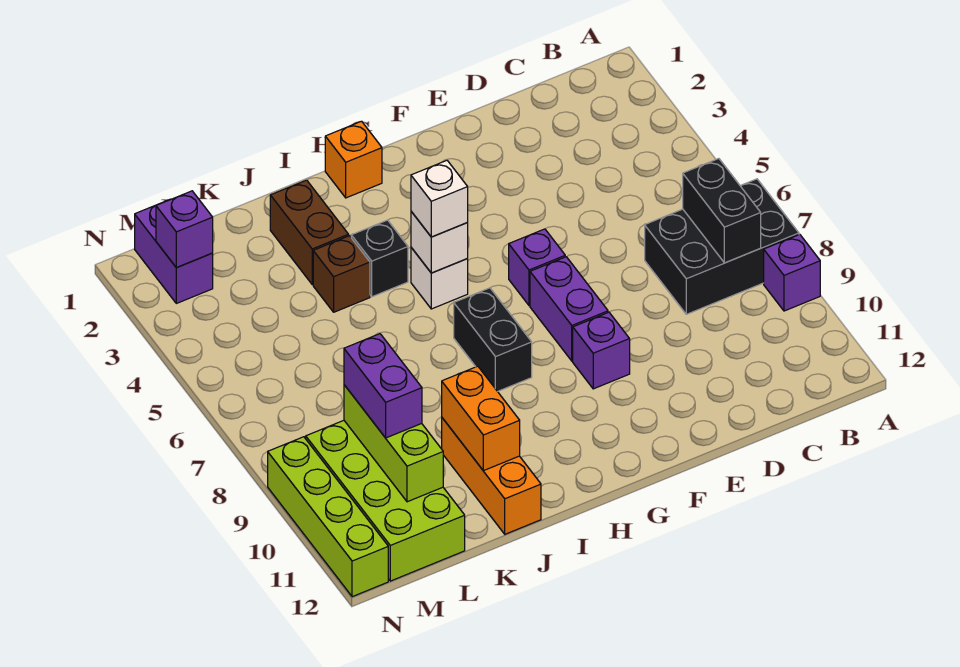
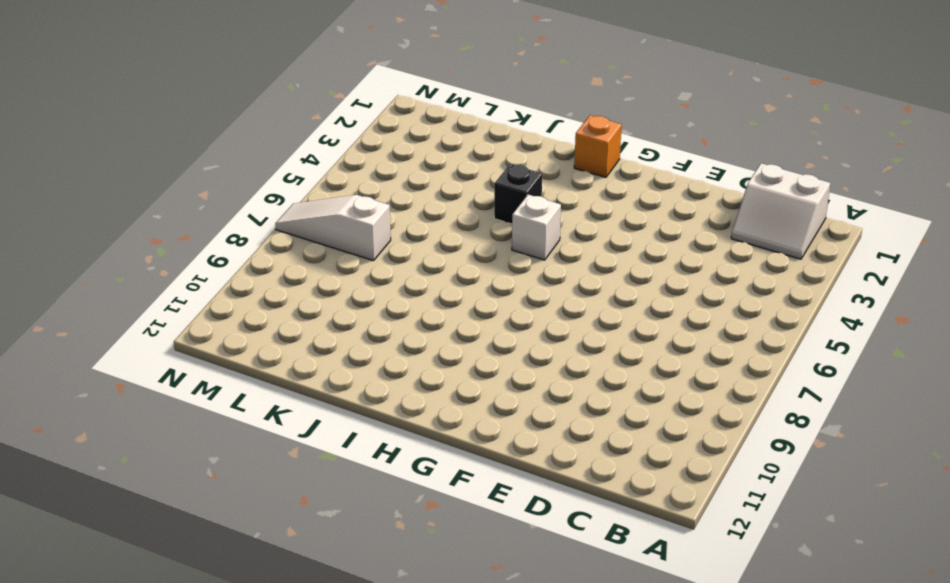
white 2x2 slope [731,163,830,259] -> none
white 1x3 slope [275,195,391,261] -> none
none -> black 2x3 brick [645,179,799,314]
none -> purple 1x1 brick [764,234,820,311]
none -> purple 1x1 brick [509,229,565,306]

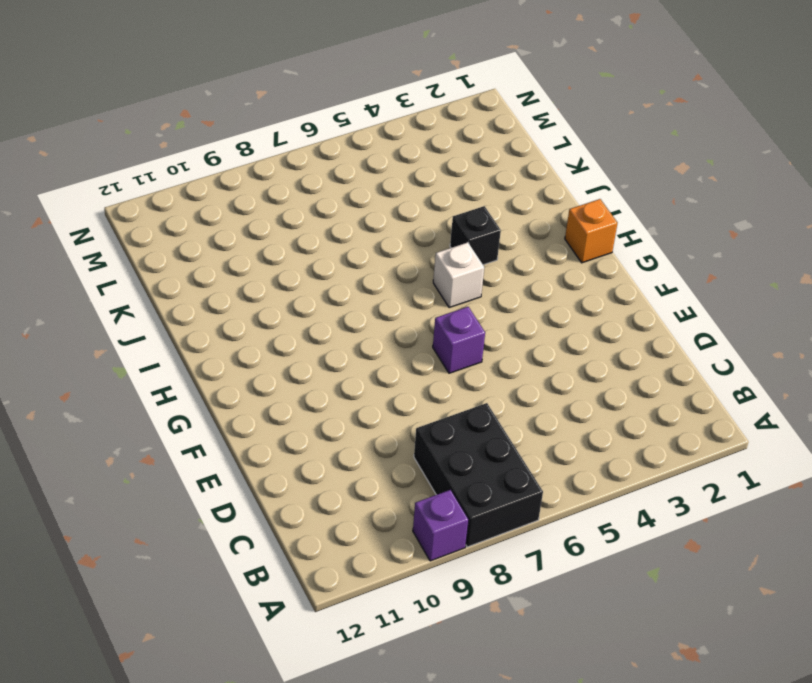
none -> purple 1x2 brick [530,257,608,361]
none -> purple 1x1 brick [573,312,630,389]
none -> black 1x2 brick [454,288,532,391]

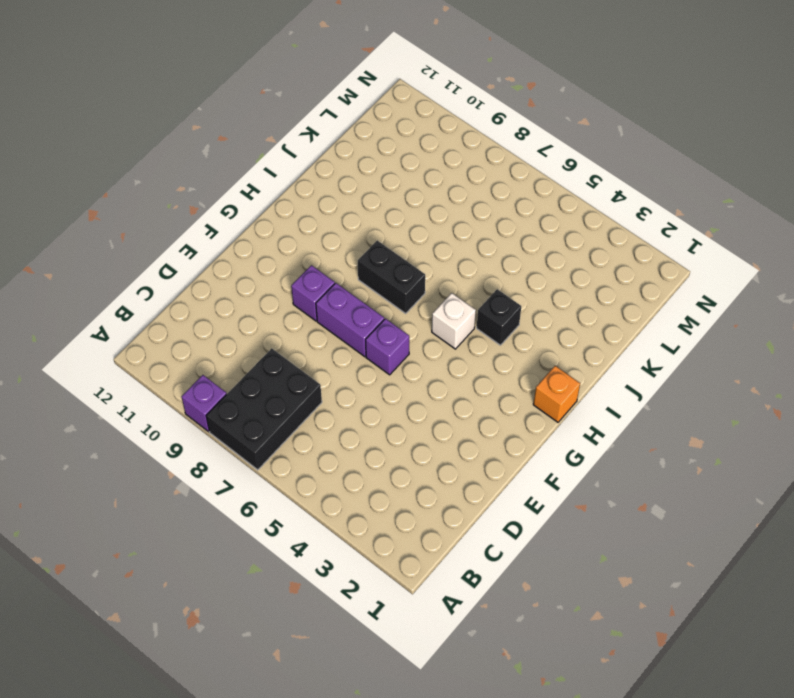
none -> brown 1x2 brick [270,180,349,284]
none -> brown 1x1 brick [313,236,370,312]
none -> orange 1x3 brick [442,418,541,534]

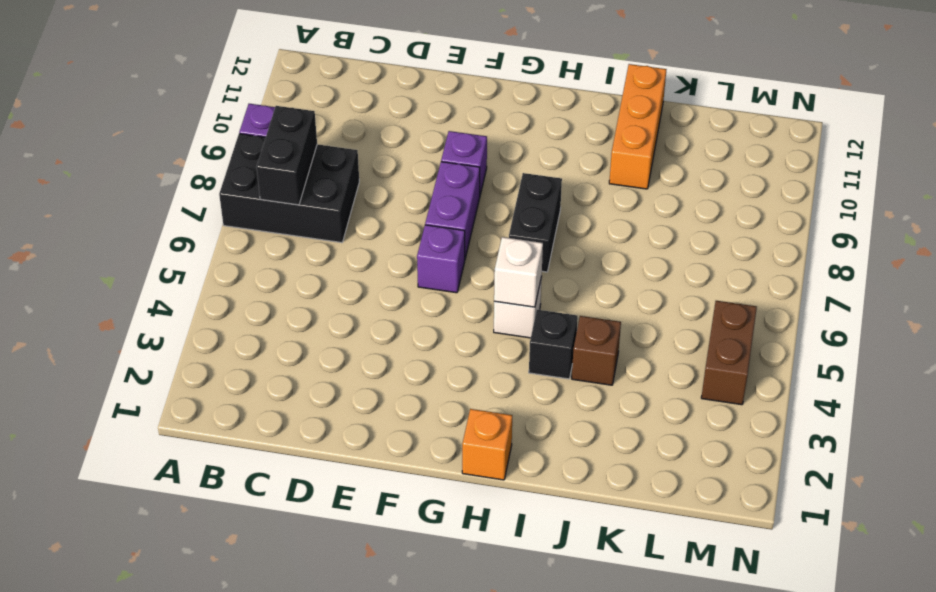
brown 1x2 brick [701,301,757,405] -> brown 1x2 brick moved to [270,180,349,284]
none -> lime 2x4 brick [306,420,465,581]
none -> purple 1x2 brick [135,199,213,303]
none -> lime 1x4 brick [268,437,388,597]

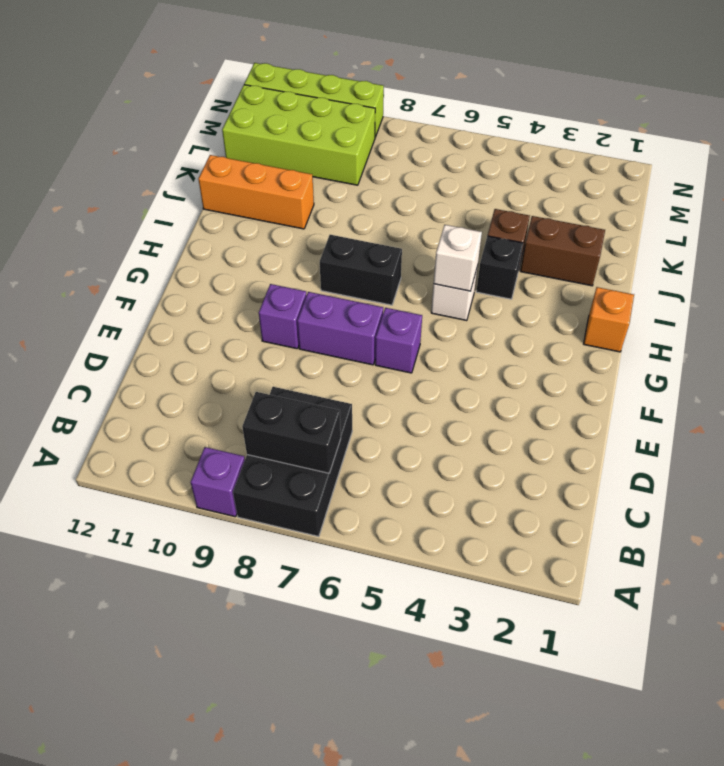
none -> purple 1x2 brick [135,199,213,303]
none -> orange 1x2 brick [442,366,520,471]
none -> lime 1x3 brick [344,385,443,502]

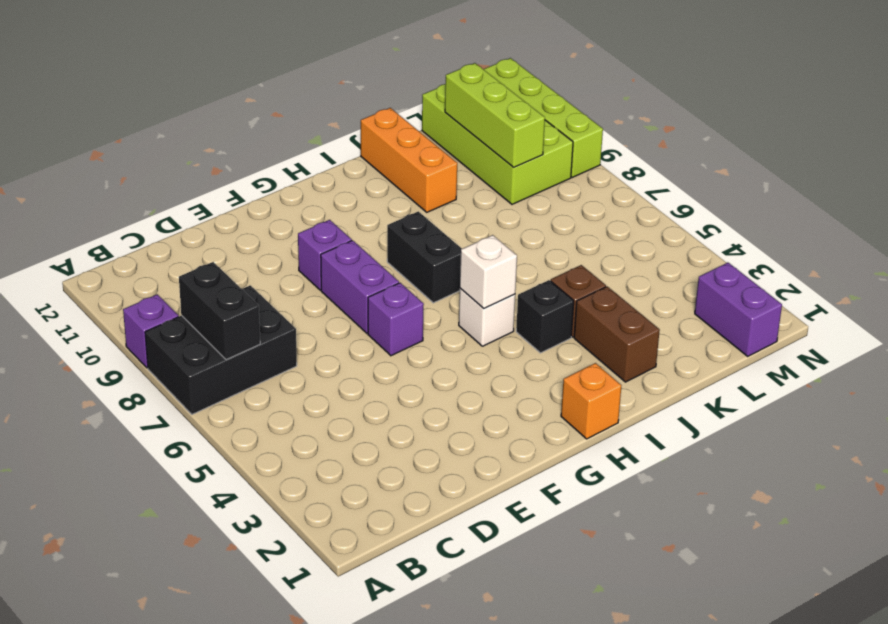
none -> orange 1x2 brick [442,366,520,471]
none -> purple 1x1 brick [156,191,213,268]
none -> white 1x1 brick [411,161,468,237]

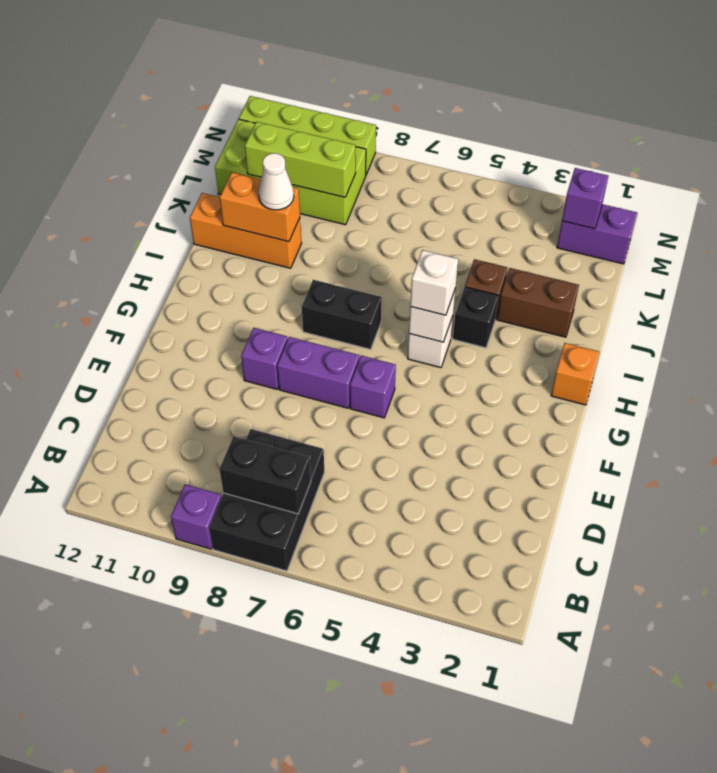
white 1x1 cone [259,153,294,210] -> none
none -> purple 1x2 brick [344,334,422,438]

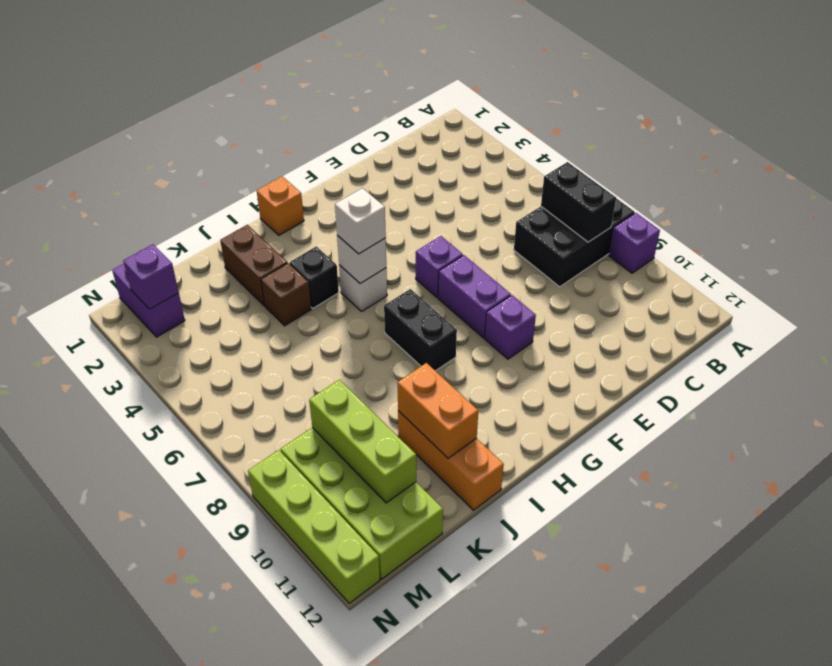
none -> purple 1x2 brick [344,334,422,438]

